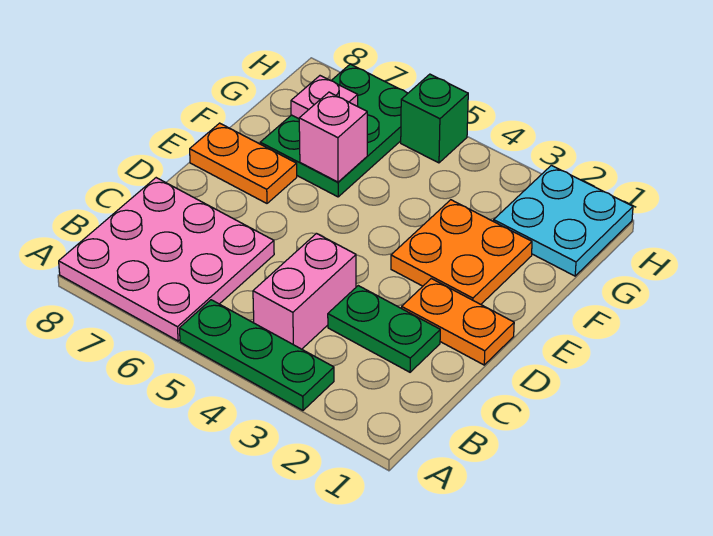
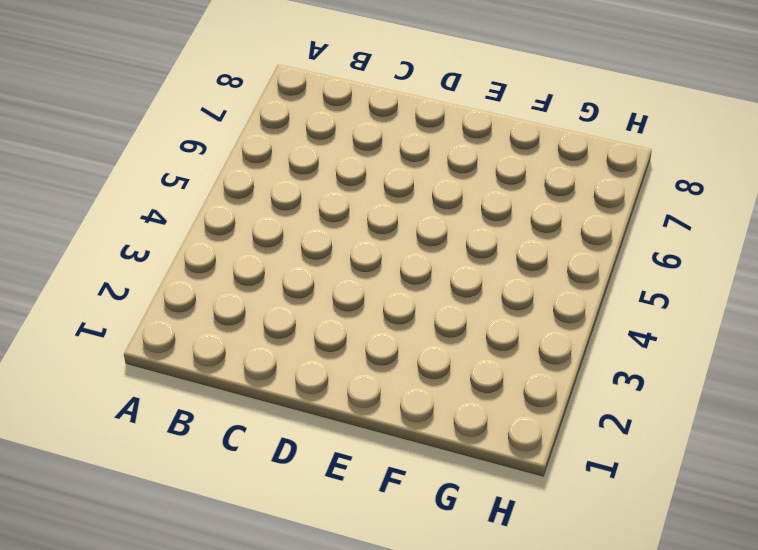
none -> green 1x3 plate [179,300,334,410]
none -> pink 3x3 plate [59,178,274,341]
none -> pink 1x2 brick [253,234,356,349]

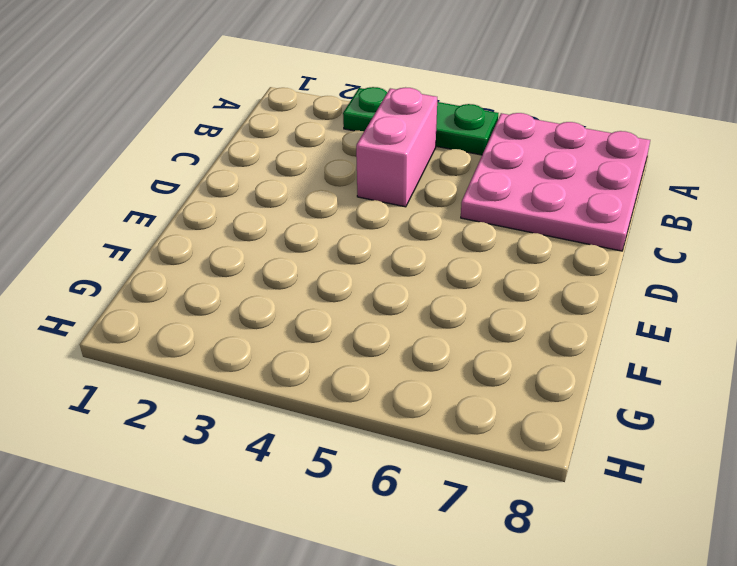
none -> green 1x2 plate [328,286,440,372]
none -> orange 1x2 plate [402,279,514,365]
none -> orange 2x2 plate [391,200,532,304]

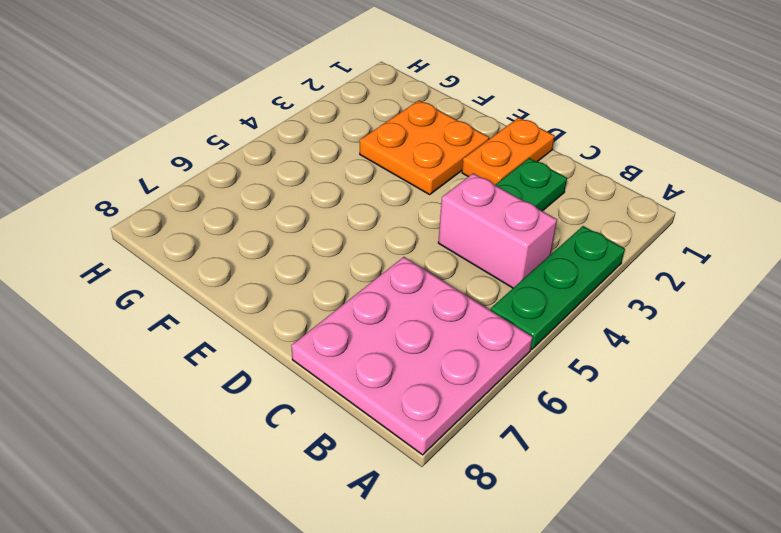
none -> orange 1x2 plate [190,123,297,203]
none -> green 2x3 plate [260,64,408,197]
none -> cyan 2x2 plate [494,165,633,276]

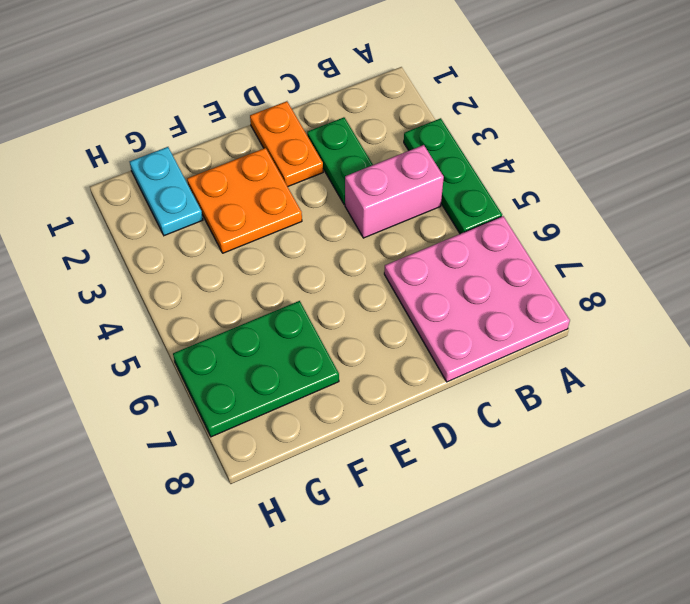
cyan 1x2 plate [130,147,203,236] -> cyan 2x2 plate [494,165,633,276]
none -> orange 1x2 plate [190,123,297,203]
none -> green 1x1 brick [401,74,468,163]
none -> pink 1x1 brick [299,92,367,182]

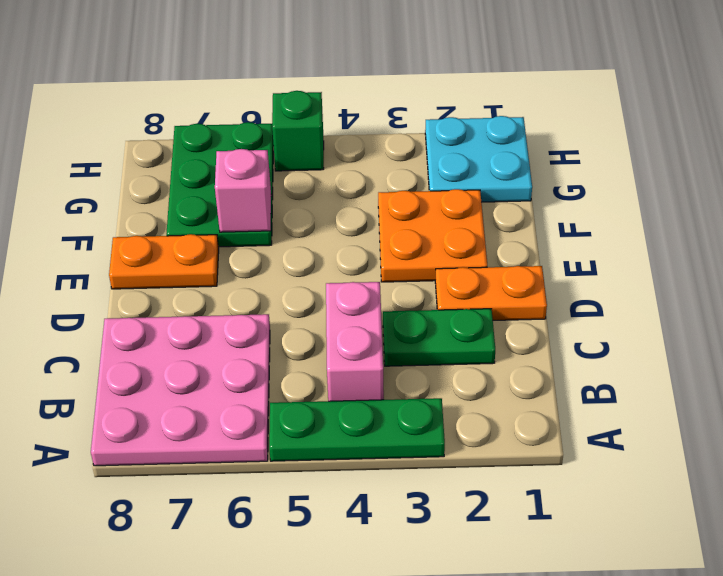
none -> pink 1x1 plate [291,76,358,119]

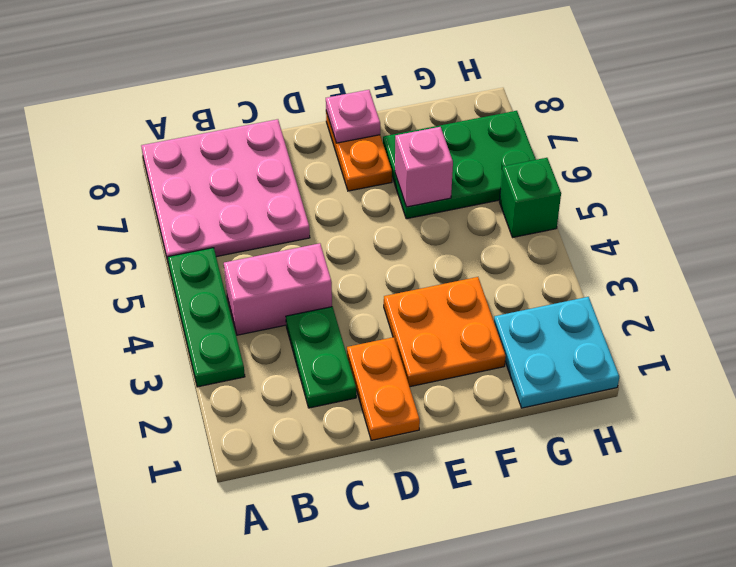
pink 1x1 plate [326,90,380,143] -> pink 1x1 plate moved to [291,76,358,119]

